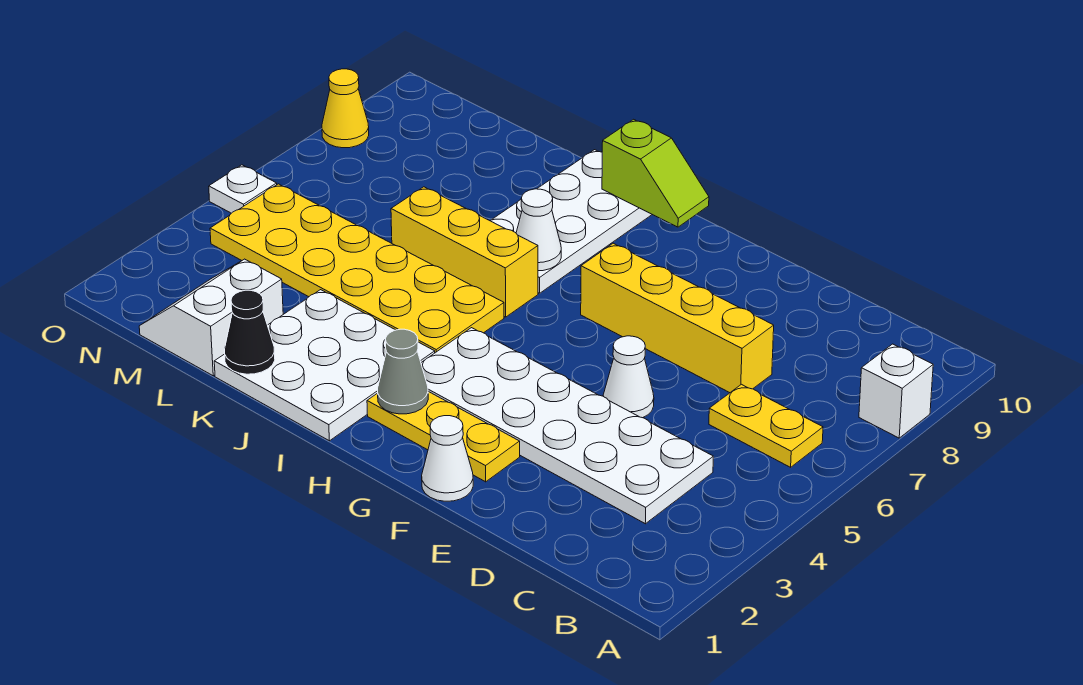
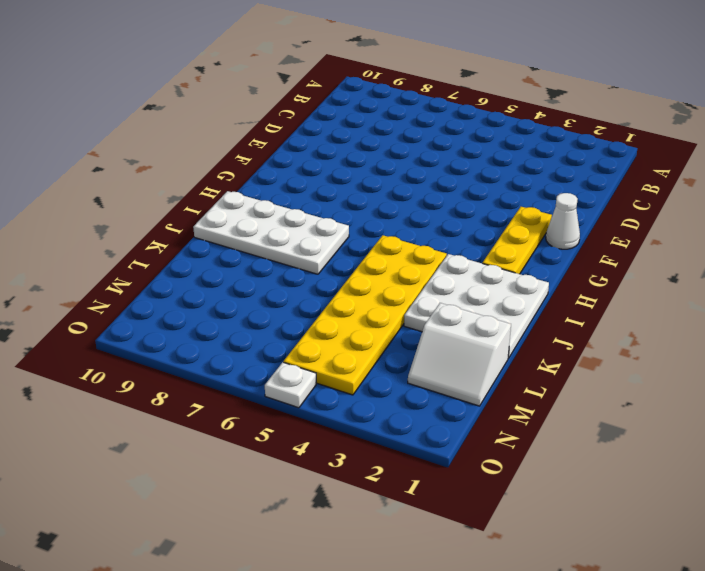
none -> white 1x1 brick [859,344,933,438]
none -> yellow 1x2 plate [709,384,823,467]
none -> white 2x6 plate [421,328,713,524]

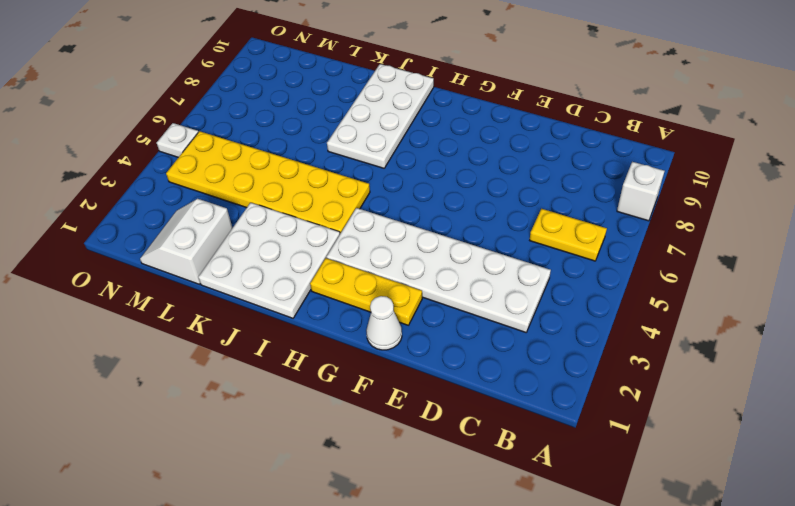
none -> yellow 1x4 brick [581,243,774,393]
none -> white 1x1 cone [603,336,654,418]
none -> yellow 1x3 brick [391,187,538,317]

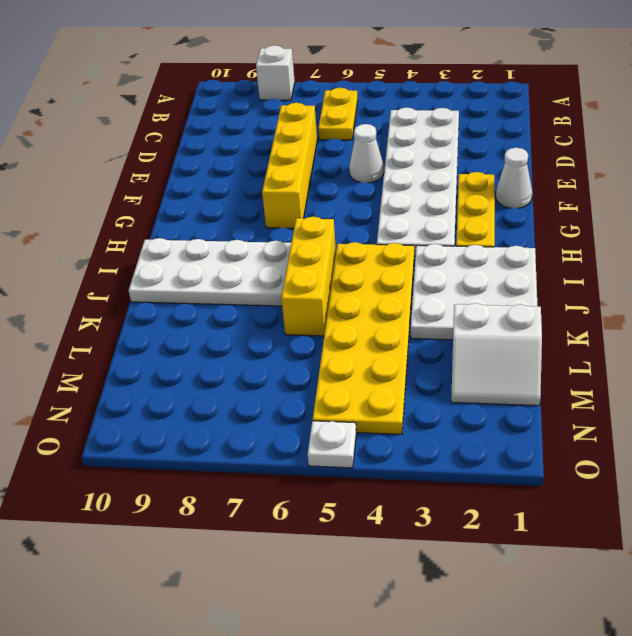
none -> yellow 1x1 cone [322,69,369,148]
none -> grey 1x1 cone [378,329,428,414]
none -> lime 1x2 slope [602,119,709,227]

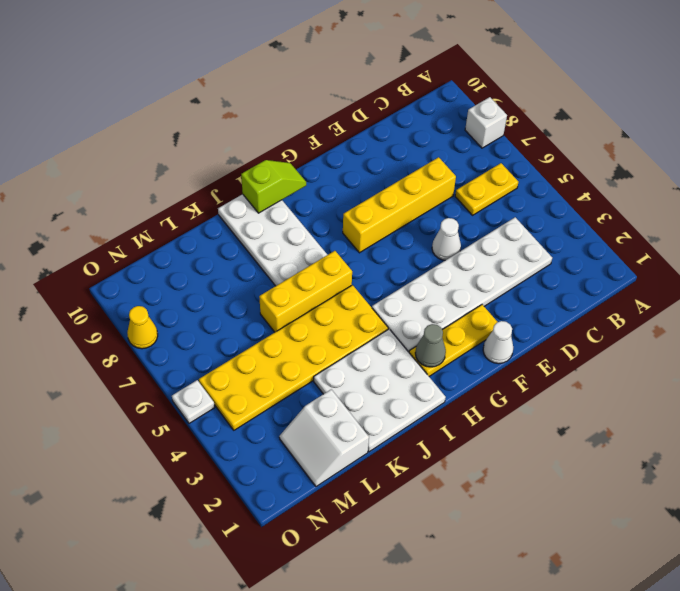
none -> white 1x1 cone [516,189,561,271]
none -> black 1x1 cone [225,290,275,374]

